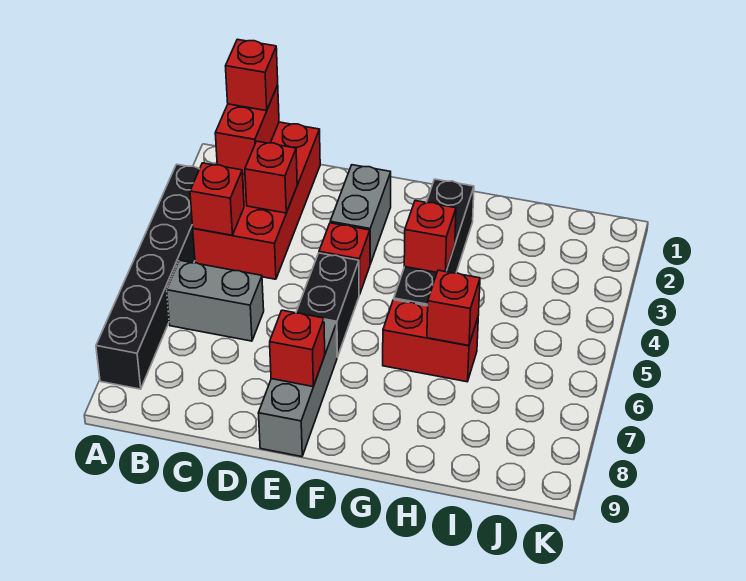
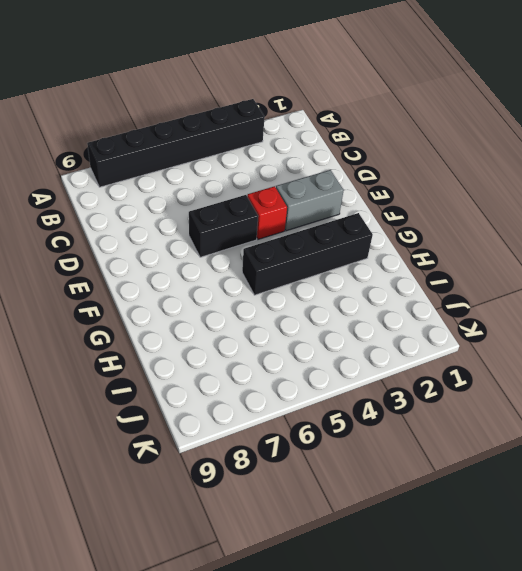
none -> red 2x4 brick [193,122,320,279]
none -> grey 1x2 brick [167,260,264,341]
none -> grey 1x3 brick [258,321,337,457]

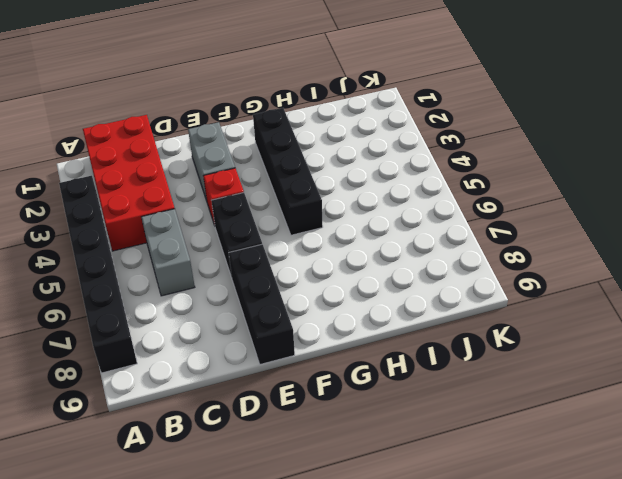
grey 1x2 brick [141,209,195,296] -> grey 1x2 brick turned to [167,260,264,341]
black 1x3 brick [229,244,295,364] -> grey 1x3 brick [258,321,337,457]
none -> red 1x2 brick [383,300,478,382]
none -> red 1x2 brick [215,85,279,175]
none -> red 1x1 brick [190,163,244,235]

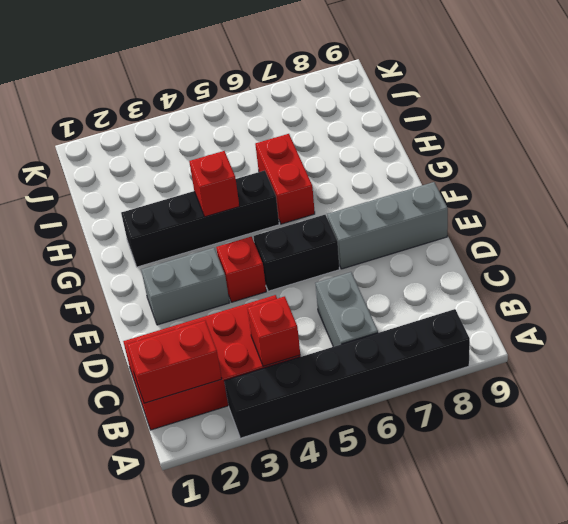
none -> red 1x1 brick [245,141,297,213]
none -> red 1x1 brick [270,310,325,387]
none -> red 1x1 brick [427,270,480,346]

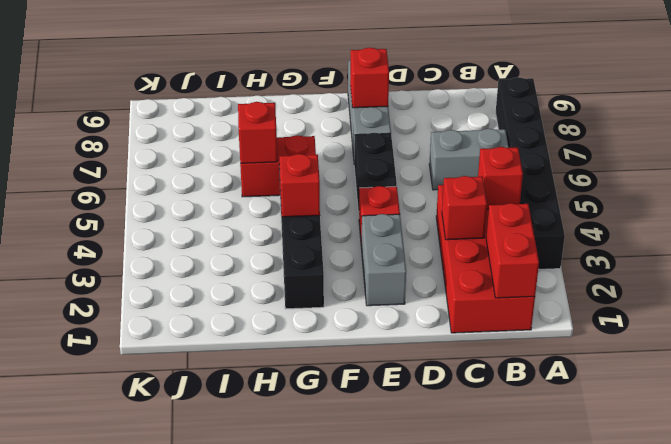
none -> red 1x1 brick [226,39,278,111]

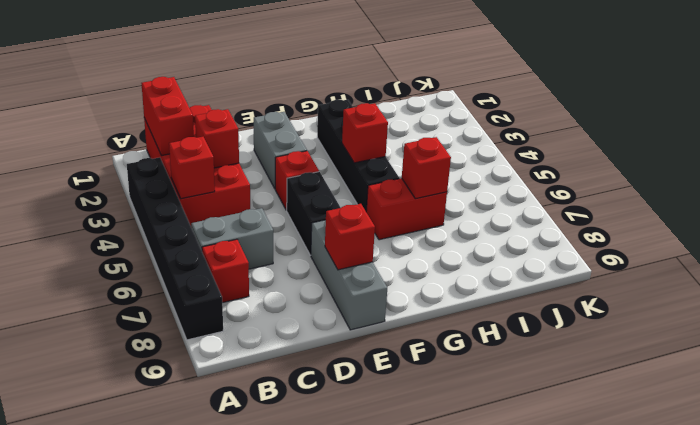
red 1x1 brick [202,239,249,303] -> red 1x1 brick moved to [226,39,278,111]

